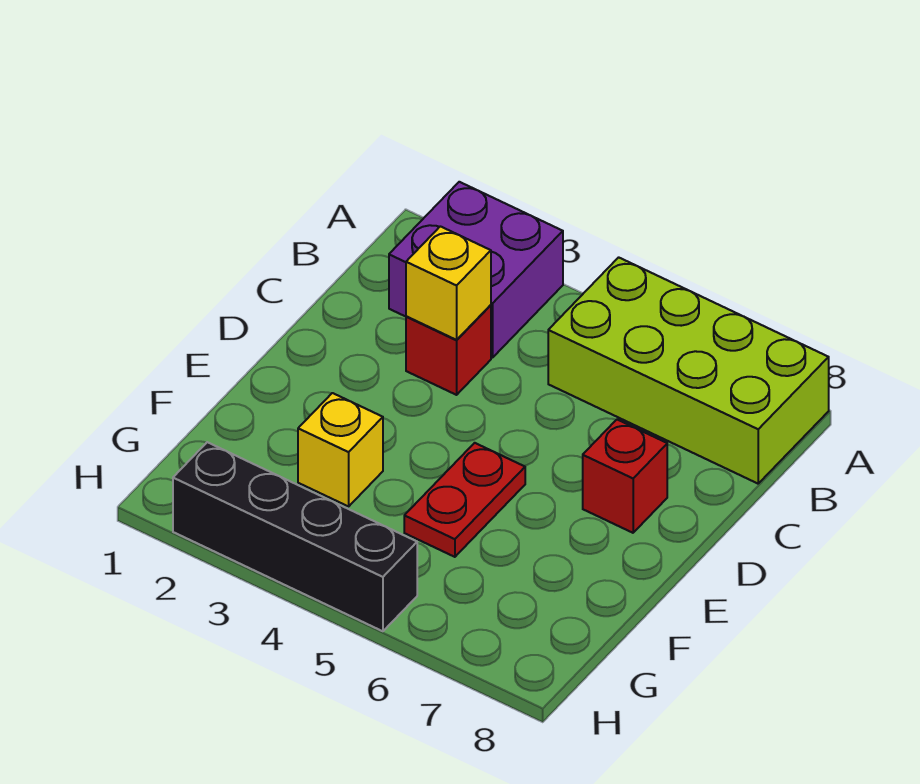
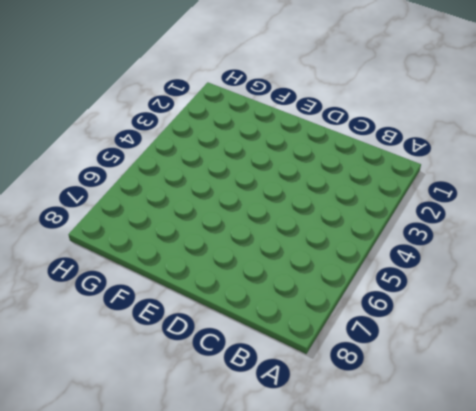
none -> purple 2x2 brick [389,182,563,358]
none -> lime 2x4 brick [548,257,829,484]

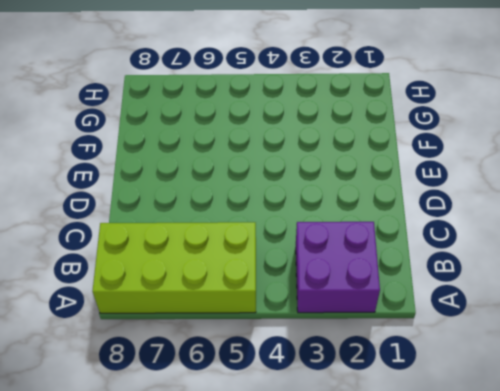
none -> red 1x1 brick [406,305,491,395]
none -> red 1x1 brick [583,420,667,533]

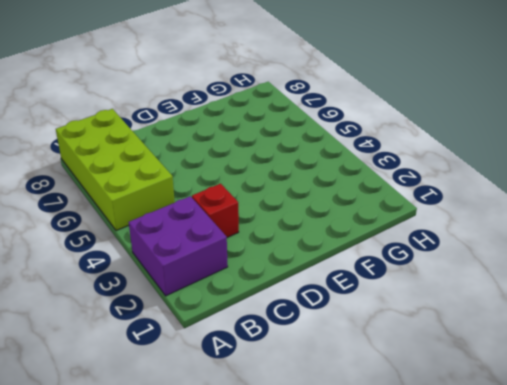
none -> red 1x1 brick [583,420,667,533]
none -> red 1x2 plate [404,443,525,557]

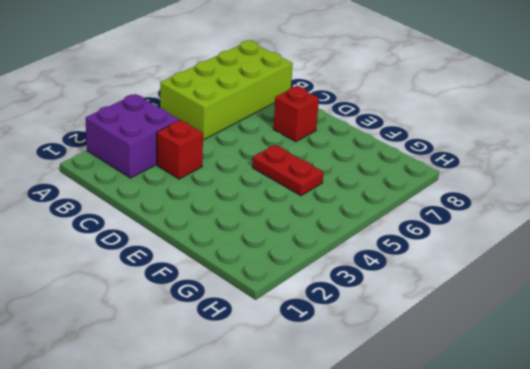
none -> yellow 1x1 brick [298,393,383,506]
none -> black 1x4 brick [173,442,417,631]

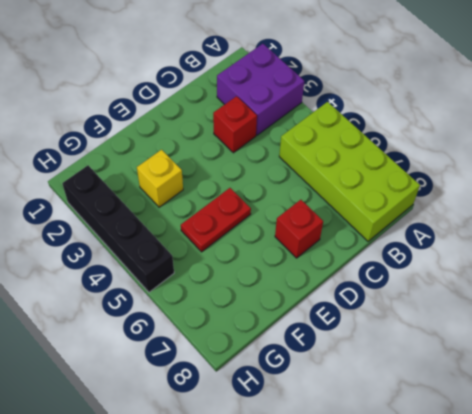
none -> yellow 1x1 brick [406,226,491,340]

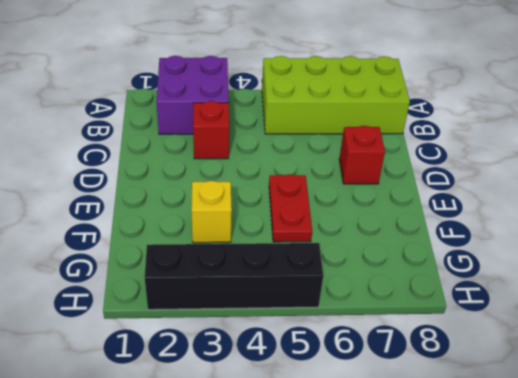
none -> yellow 1x1 brick [406,226,491,340]

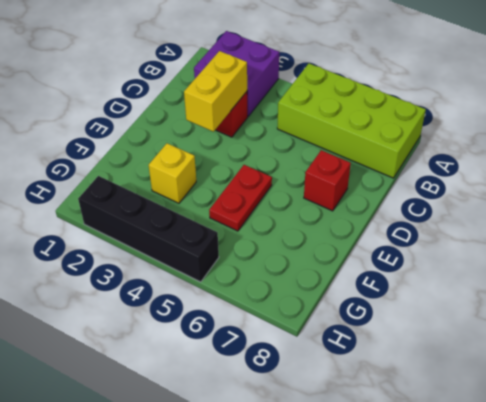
yellow 1x2 brick [184,51,247,132] -> yellow 1x1 brick [406,226,491,340]

